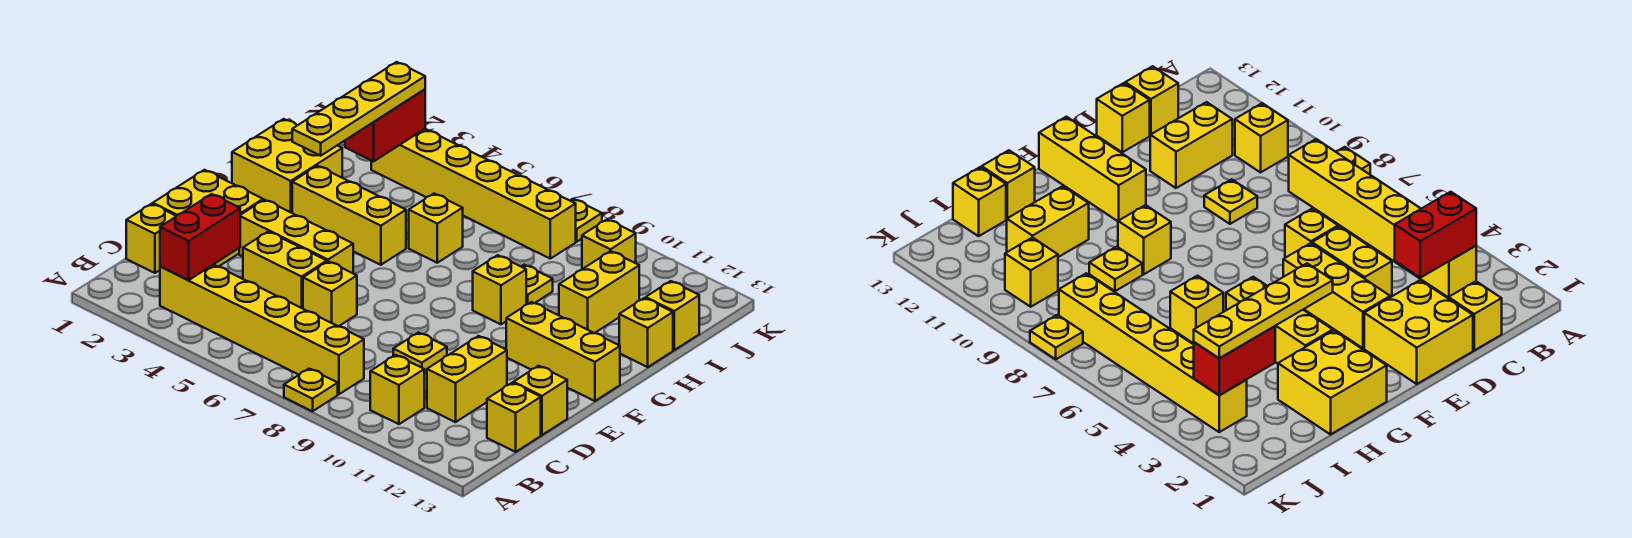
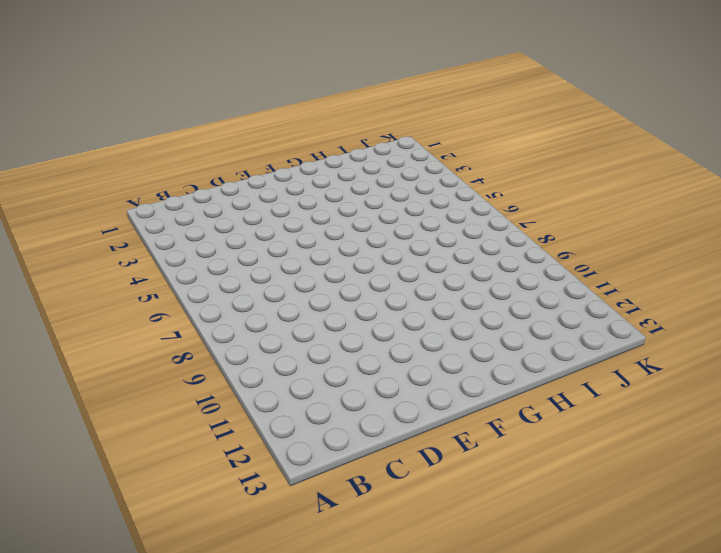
none -> yellow 1x1 plate [284,369,338,411]
none -> yellow 1x6 brick [160,264,364,394]
none -> yellow 1x1 brick [370,355,424,424]

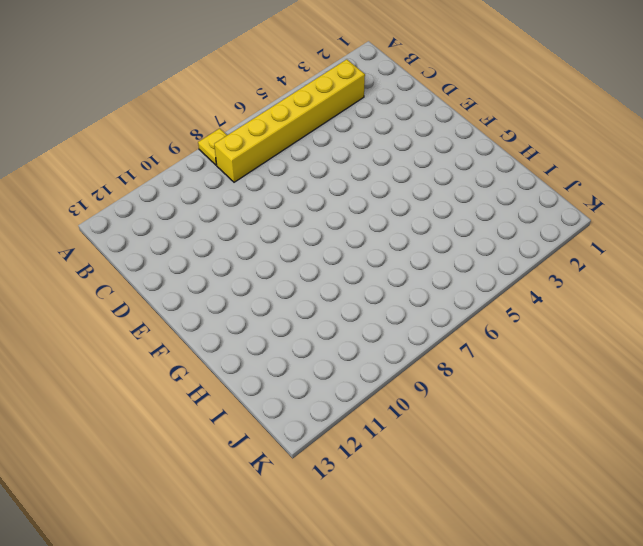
none -> yellow 1x1 brick [370,355,424,424]
none -> yellow 1x1 brick [126,204,176,273]
none -> yellow 1x2 brick [427,336,507,422]

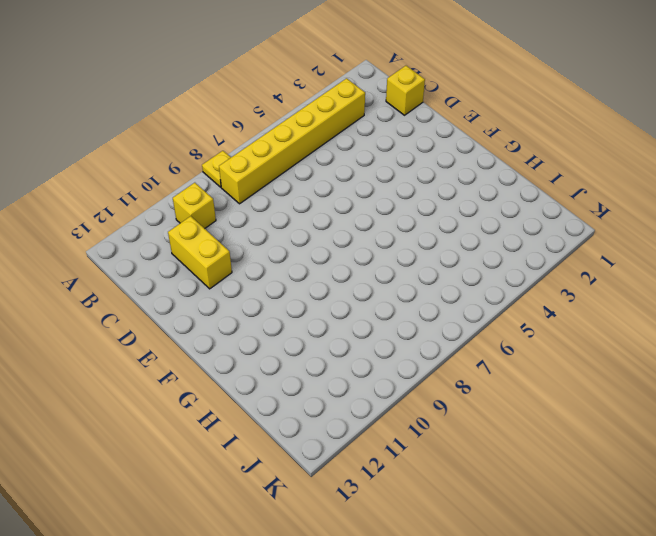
none -> yellow 1x1 brick [487,383,541,452]
none -> yellow 2x2 brick [153,170,263,267]
none -> yellow 1x2 brick [243,232,327,309]

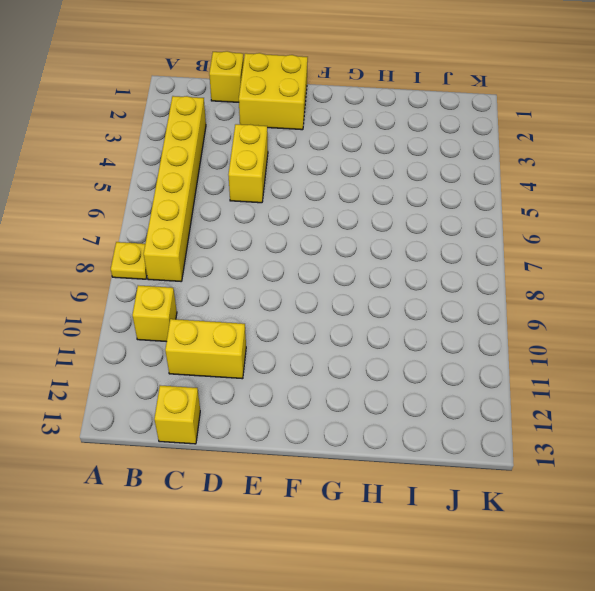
none -> yellow 1x1 brick [303,261,357,326]
none -> yellow 1x1 plate [393,333,447,374]
none -> yellow 1x1 brick [513,366,567,435]

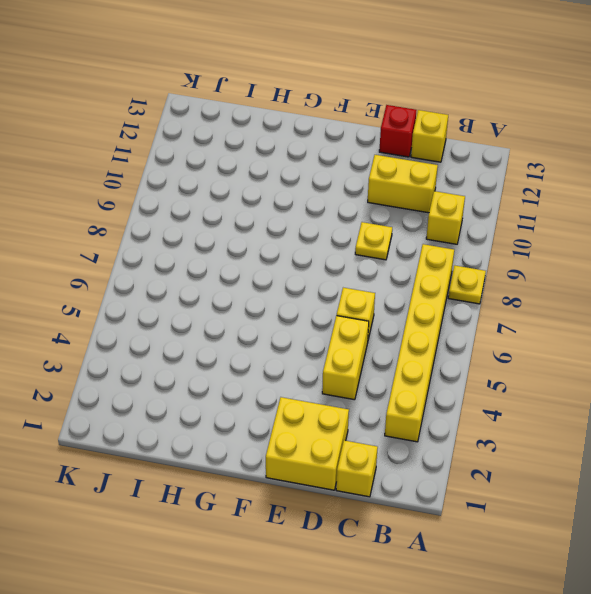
red 1x1 brick [379,105,416,157] -> yellow 1x1 brick [513,366,567,435]
none -> yellow 1x3 brick [239,200,353,273]
none -> yellow 1x3 brick [506,302,620,401]
none -> yellow 2x2 brick [232,119,342,213]

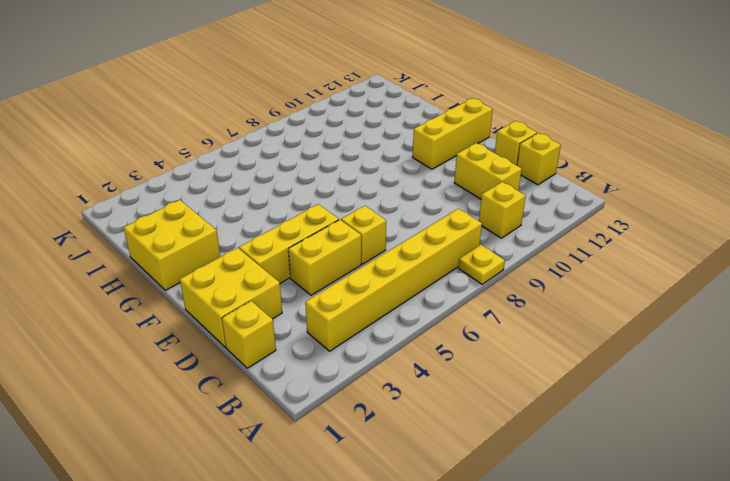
none -> yellow 1x1 plate [393,333,447,374]
none -> yellow 1x3 brick [292,166,406,265]
none -> yellow 1x1 brick [473,255,526,324]

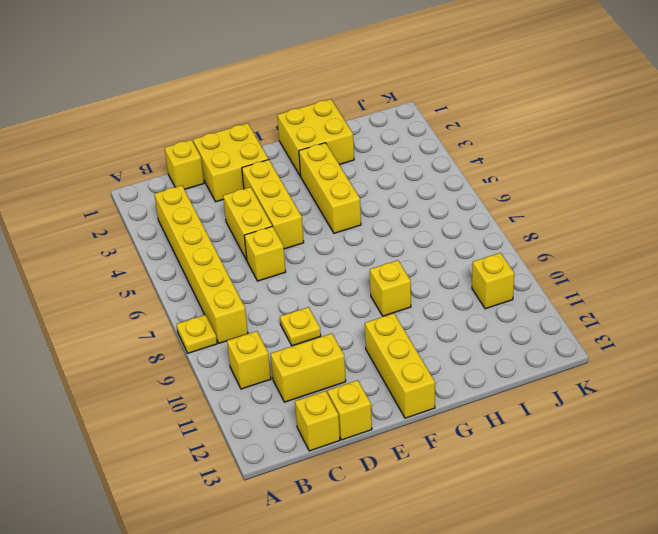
none -> yellow 1x1 brick [409,194,463,263]
none -> yellow 1x1 plate [521,265,553,305]
none -> yellow 1x2 brick [559,251,639,333]

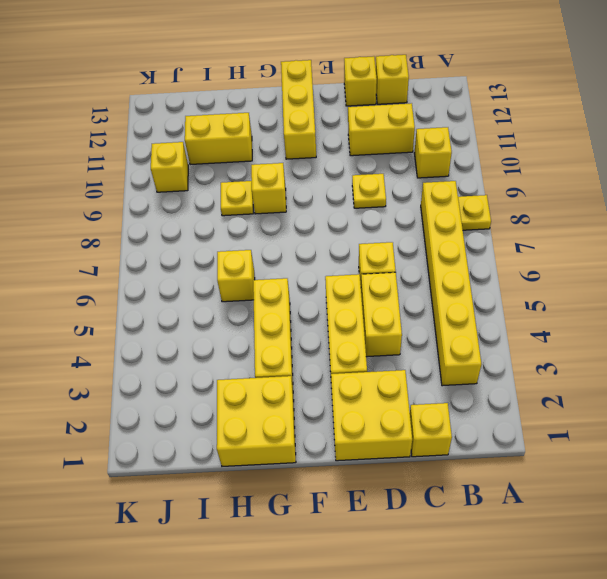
none -> yellow 1x1 brick [619,298,673,367]
none -> yellow 1x1 brick [646,281,699,350]
none -> yellow 1x6 brick [371,129,576,259]

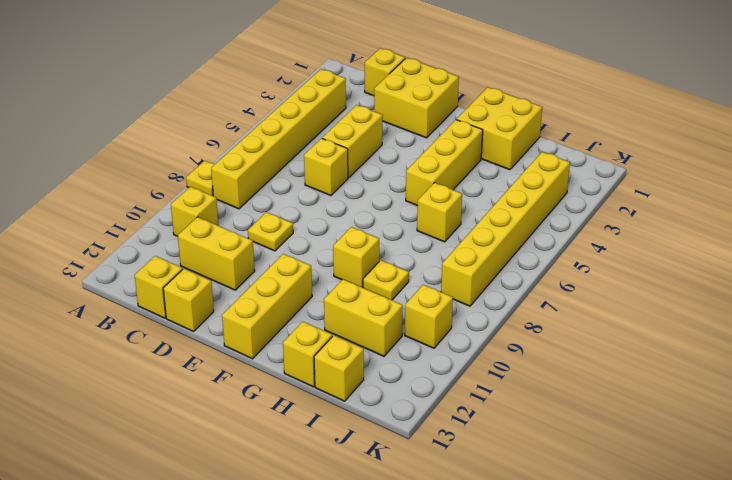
none -> yellow 1x3 brick [239,200,353,273]
none -> yellow 1x1 plate [571,199,602,242]
none -> red 1x2 brick [160,194,240,280]

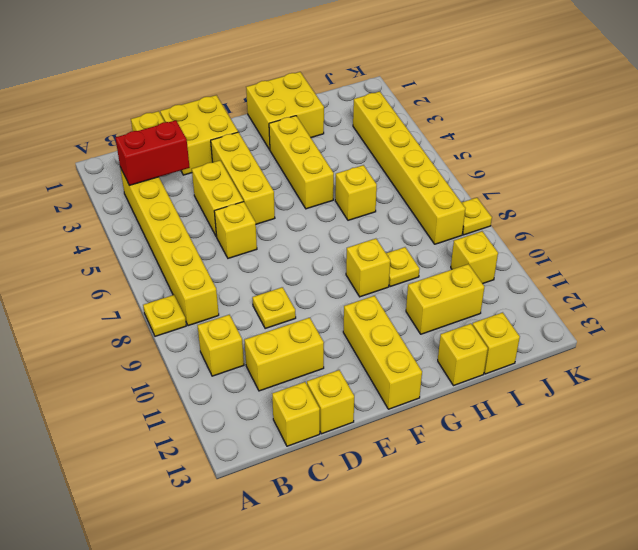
none -> red 1x2 brick [345,89,425,161]
none -> yellow 1x4 plate [292,62,425,156]

